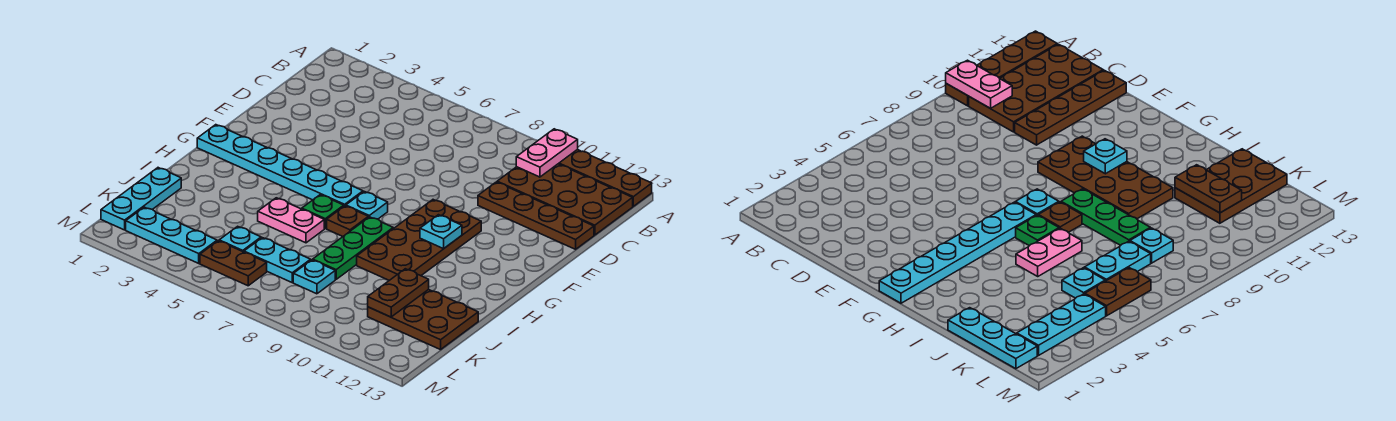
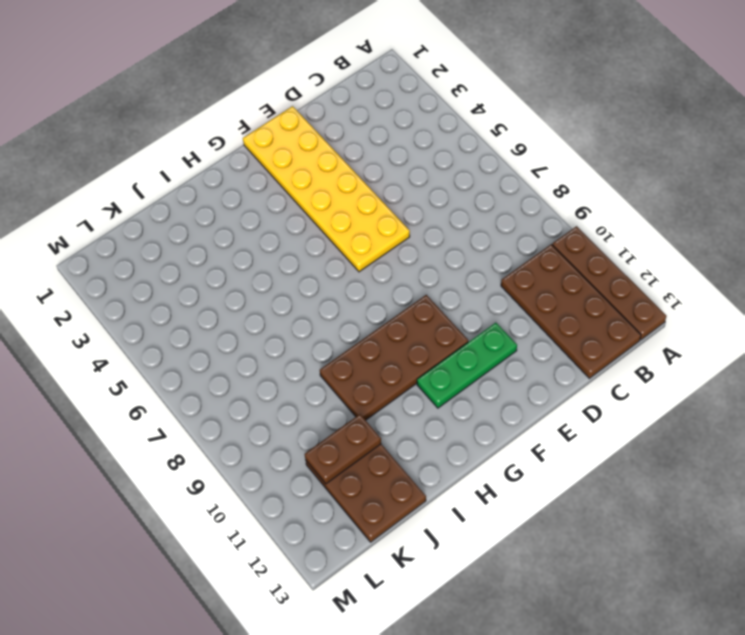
yellow 2x6 plate [243,106,410,272] -> none
green 1x3 plate [417,323,517,408] -> green 1x3 plate moved to [313,217,393,279]
none -> brown 1x4 plate [478,182,594,249]
none -> cyan 1x6 plate [197,125,363,206]
none -> cyan 1x1 plate [346,192,388,219]

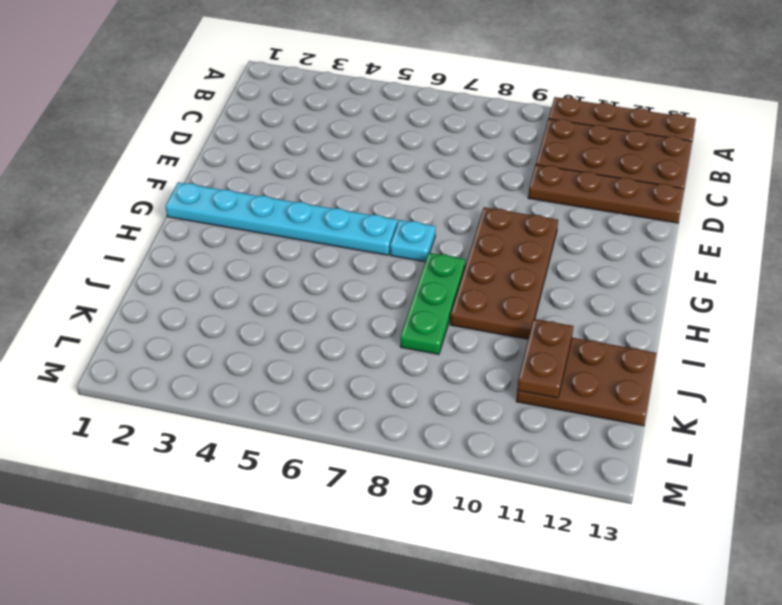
none -> green 1x1 plate [302,195,344,228]
none -> brown 1x1 plate [327,206,368,236]
none -> pink 1x2 plate [258,198,324,243]

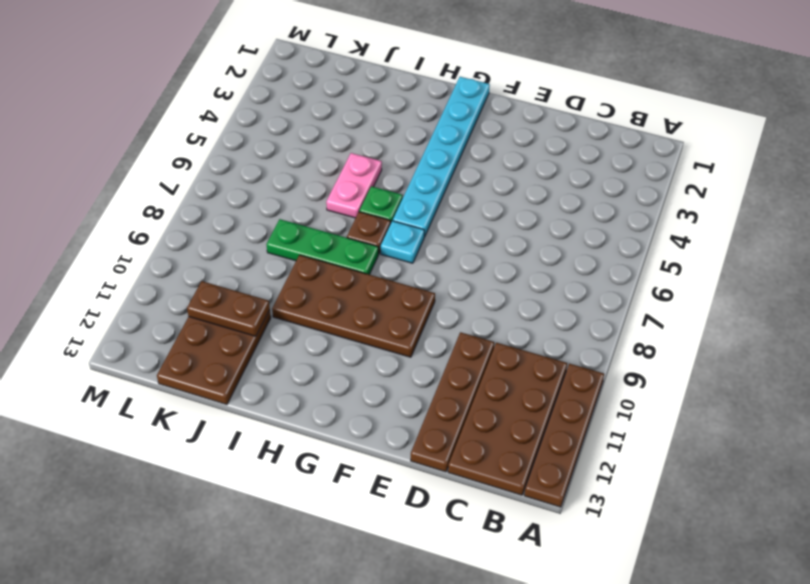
none -> cyan 1x3 plate [101,168,181,230]
none -> cyan 1x1 plate [219,226,261,252]
none -> cyan 1x2 plate [244,238,311,282]

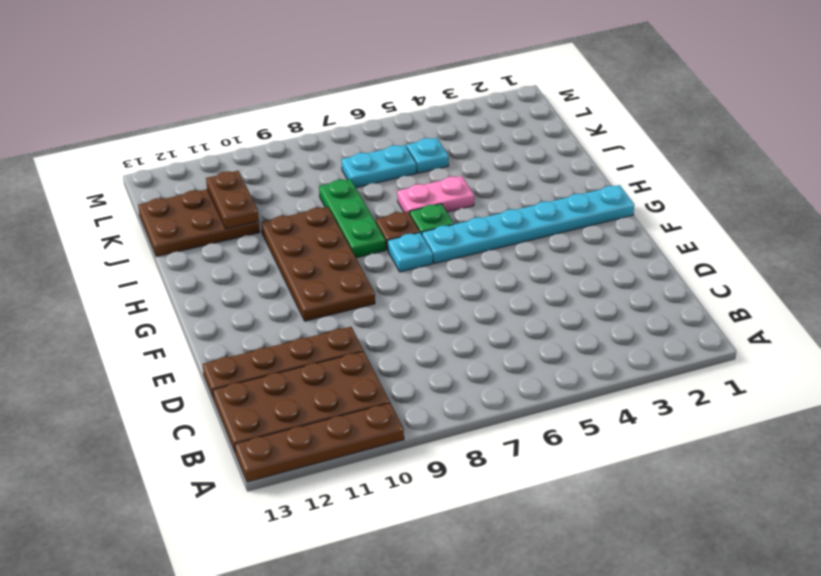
none -> cyan 1x3 plate [101,168,181,230]
none -> cyan 1x1 plate [293,260,335,294]
none -> cyan 1x3 plate [126,207,217,263]

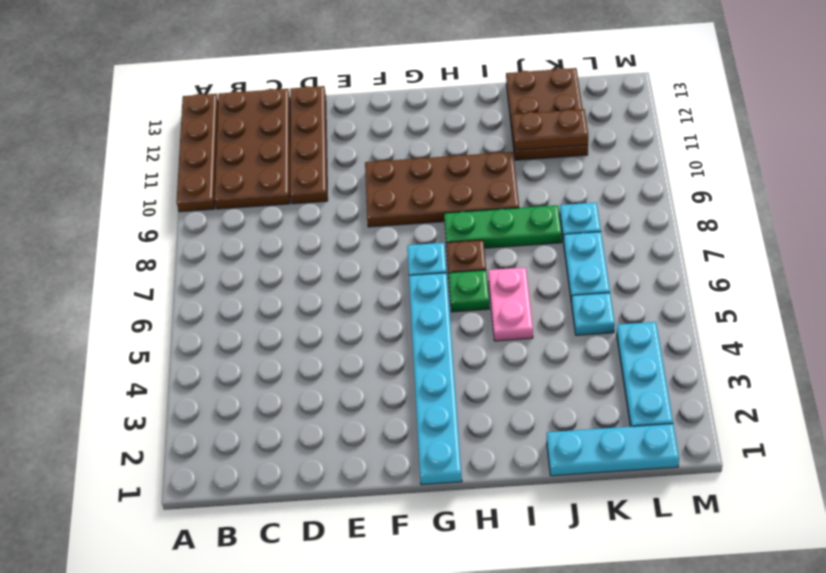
none -> brown 1x2 plate [200,241,267,286]
none -> pink 1x2 plate [516,129,578,177]
none -> cyan 1x1 plate [420,215,462,249]

